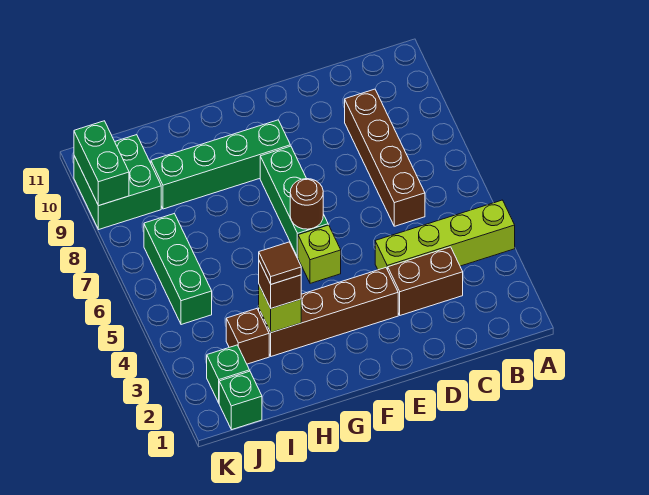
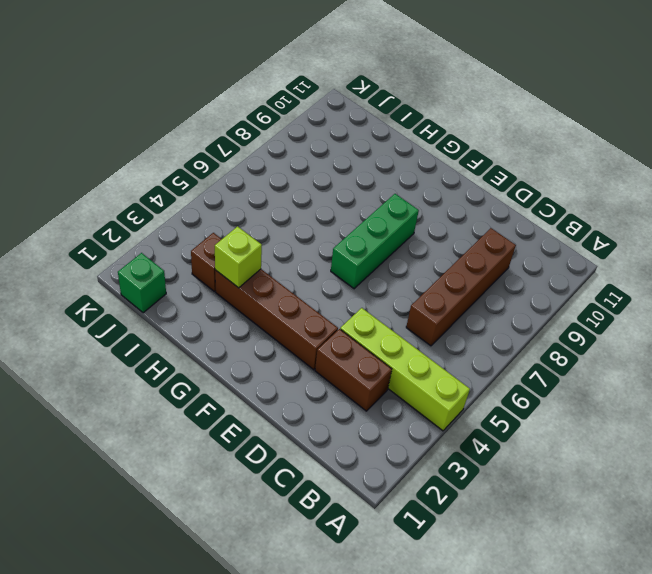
none -> lime 1x1 brick [298,225,341,283]
none -> green 1x4 brick [151,120,290,209]
none -> green 1x1 brick [207,345,250,403]

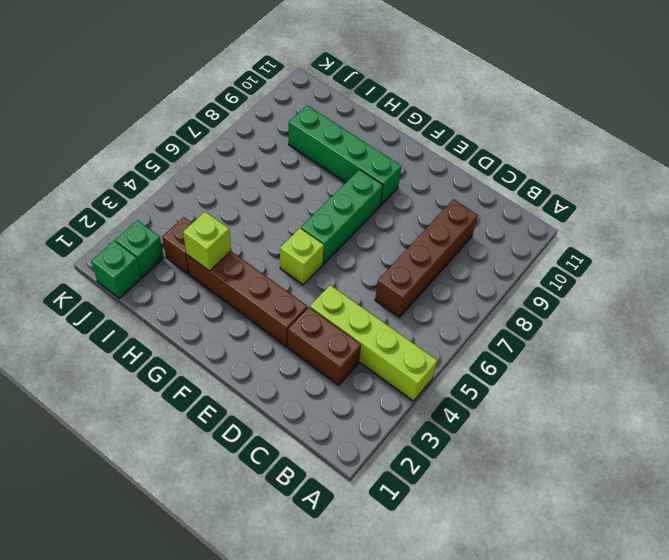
none -> green 1x3 brick [144,213,212,325]
none -> green 2x2 brick [74,135,161,229]
none -> brown 1x1 round brick [290,179,323,229]

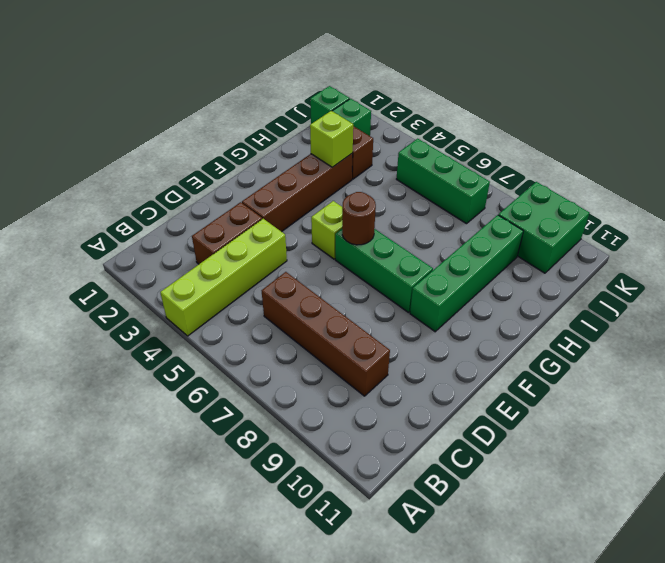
none -> green 1x2 brick [74,121,129,206]
none -> brown 1x1 brick [259,261,301,308]
none -> brown 1x1 tile [259,242,301,284]

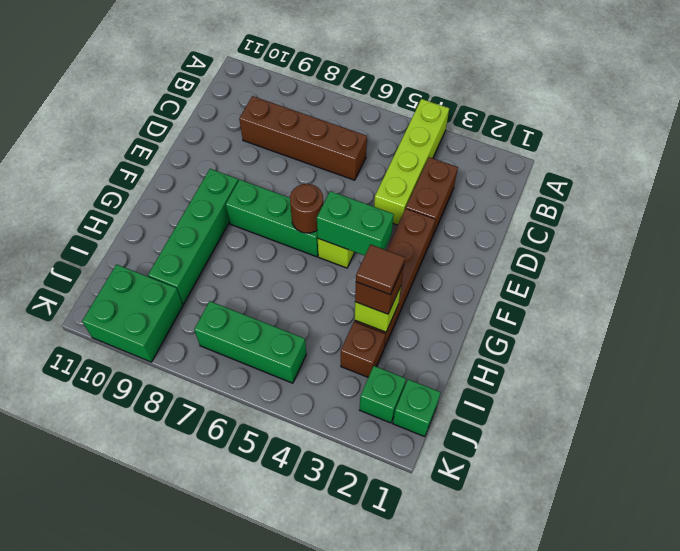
green 1x2 brick [317,191,394,256] -> green 1x2 brick moved to [74,121,129,206]

